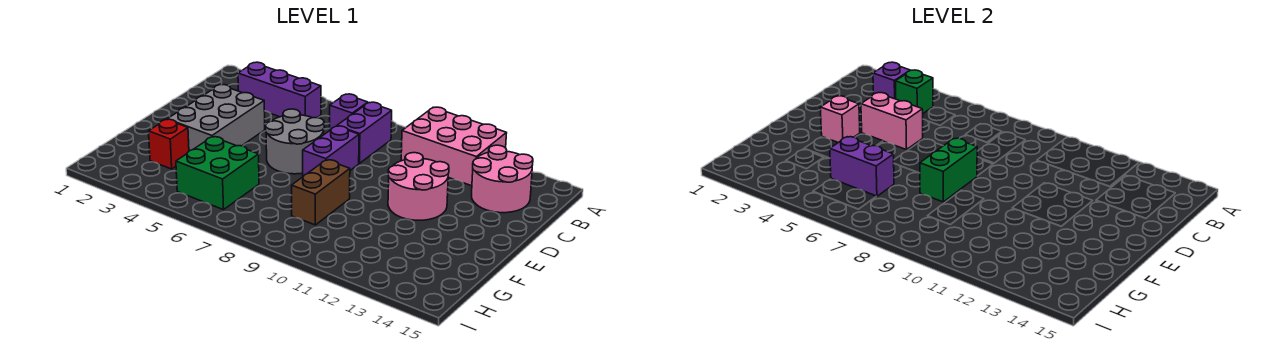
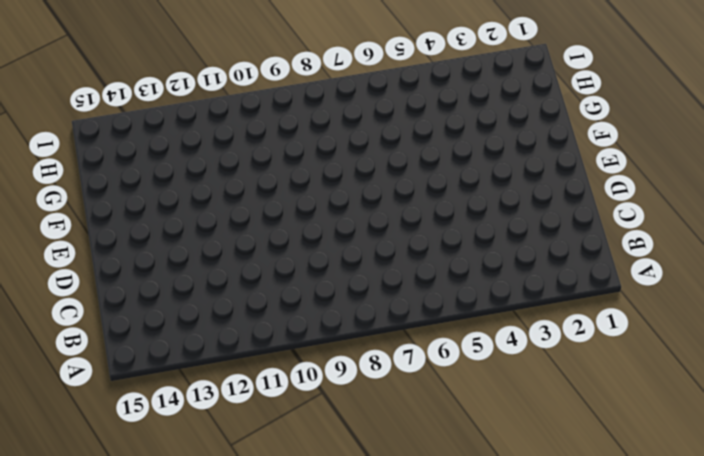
none -> pink 2x3 brick [401,107,506,186]
none -> purple 1x3 brick [238,62,321,118]
none -> purple 1x1 brick [330,94,368,130]

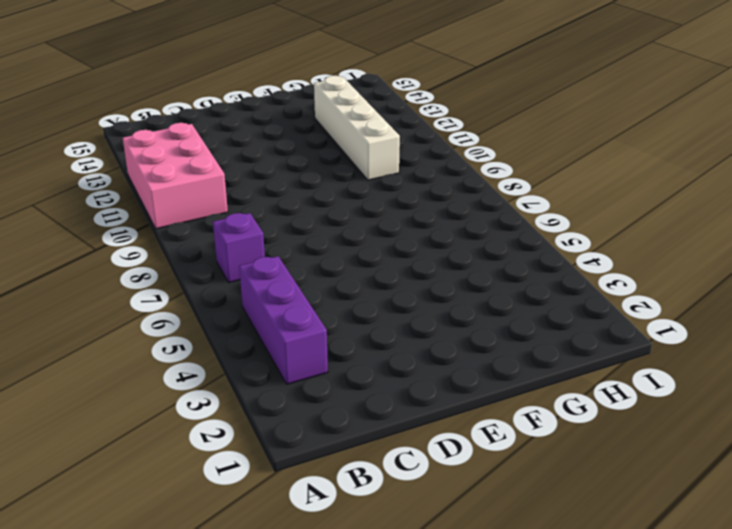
white 1x4 brick [314,76,400,180] -> none
none -> purple 1x2 brick [337,102,392,164]
none -> pink 2x2 round brick [472,145,533,213]
none -> grey 2x3 brick [167,85,265,151]

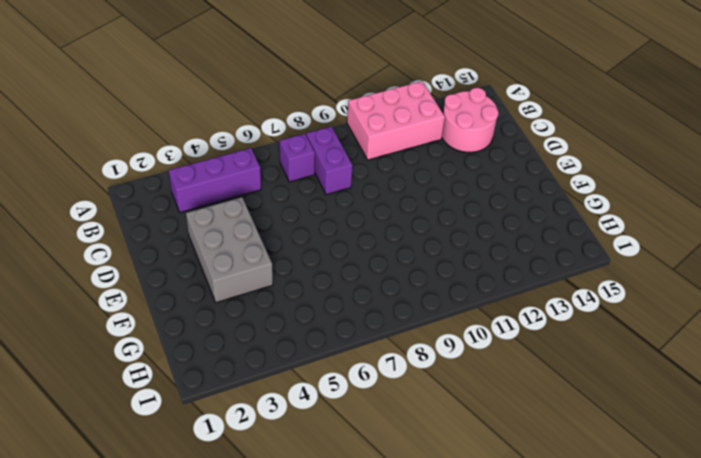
none -> grey 2x2 round brick [265,109,324,174]
none -> purple 1x2 brick [303,126,359,176]
none -> pink 2x2 round brick [388,153,449,220]

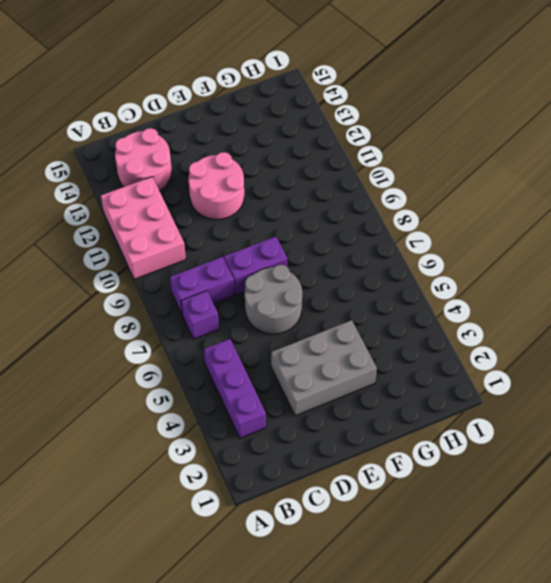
none -> brown 1x2 brick [292,160,350,225]
none -> red 1x1 brick [149,119,189,169]
none -> green 2x2 brick [176,137,259,210]

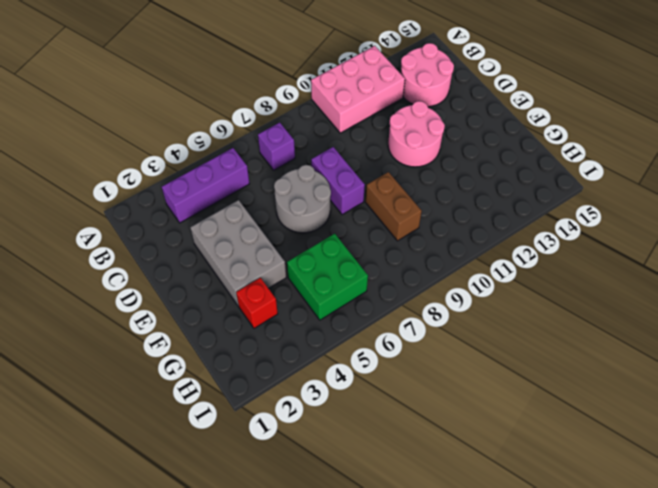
none -> purple 1x2 brick [337,102,392,164]
none -> purple 1x1 brick [873,62,910,99]
none -> green 1x1 brick [895,70,933,113]

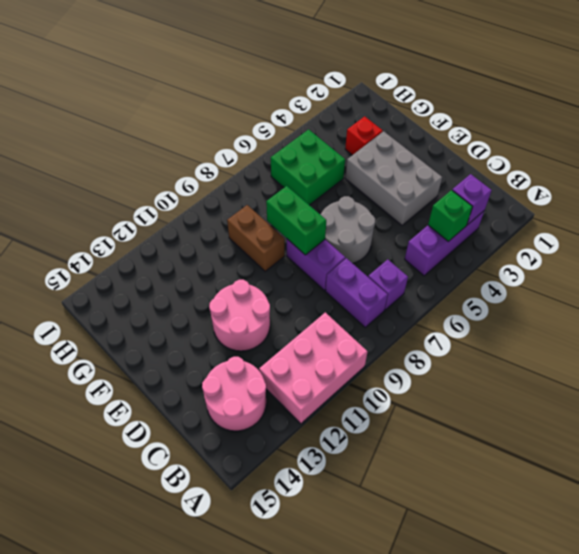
none -> pink 1x2 brick [861,93,923,150]
none -> pink 1x1 brick [820,96,860,143]
none -> purple 1x2 brick [830,137,894,196]

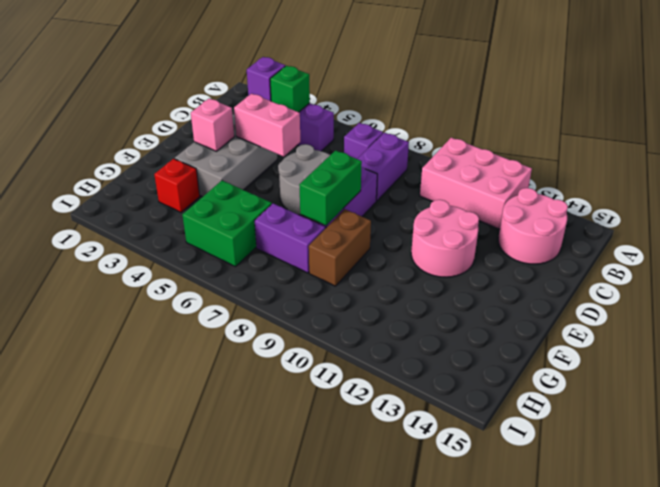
purple 1x2 brick [255,203,325,273] -> purple 1x2 brick moved to [830,137,894,196]

